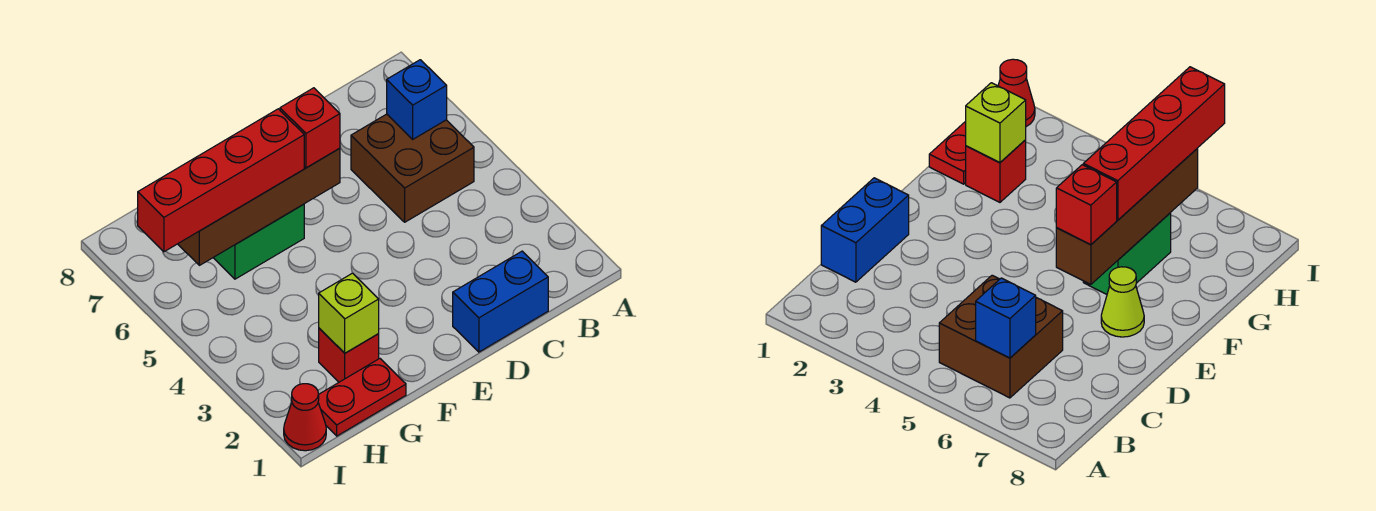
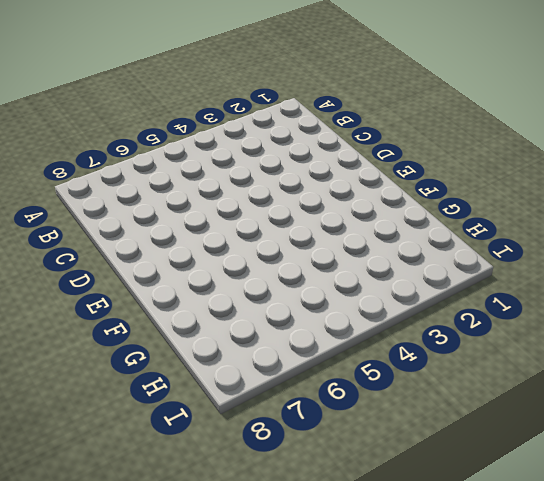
none -> brown 2x2 brick [351,114,474,222]
none -> blue 1x2 brick [453,251,548,352]
none -> lime 1x1 cone [1101,267,1144,337]

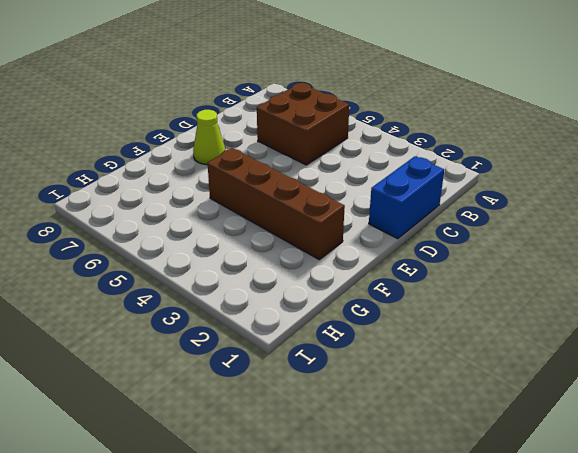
brown 1x4 brick [207,148,345,259] -> brown 1x4 brick turned to [178,148,340,265]
none -> green 1x2 brick [213,204,304,279]
none -> red 1x2 plate [318,358,406,436]
none -> red 1x1 brick [319,328,379,382]

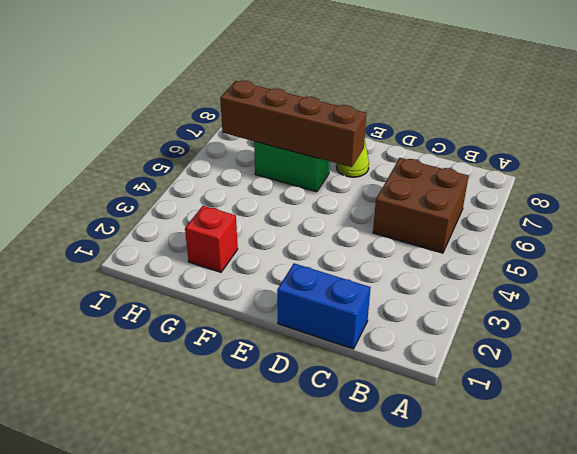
none -> red 1x2 plate [318,358,406,436]
none -> red 1x1 cone [284,384,326,451]
none -> blue 1x1 brick [387,60,447,139]

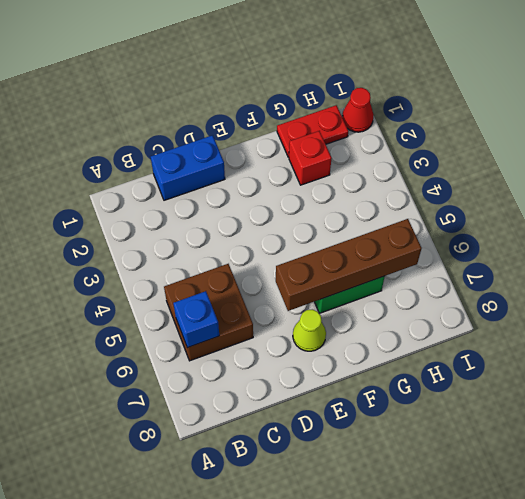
none -> lime 1x1 brick [319,273,379,353]
none -> red 1x1 brick [280,88,340,168]
none -> red 1x4 brick [138,109,304,252]

